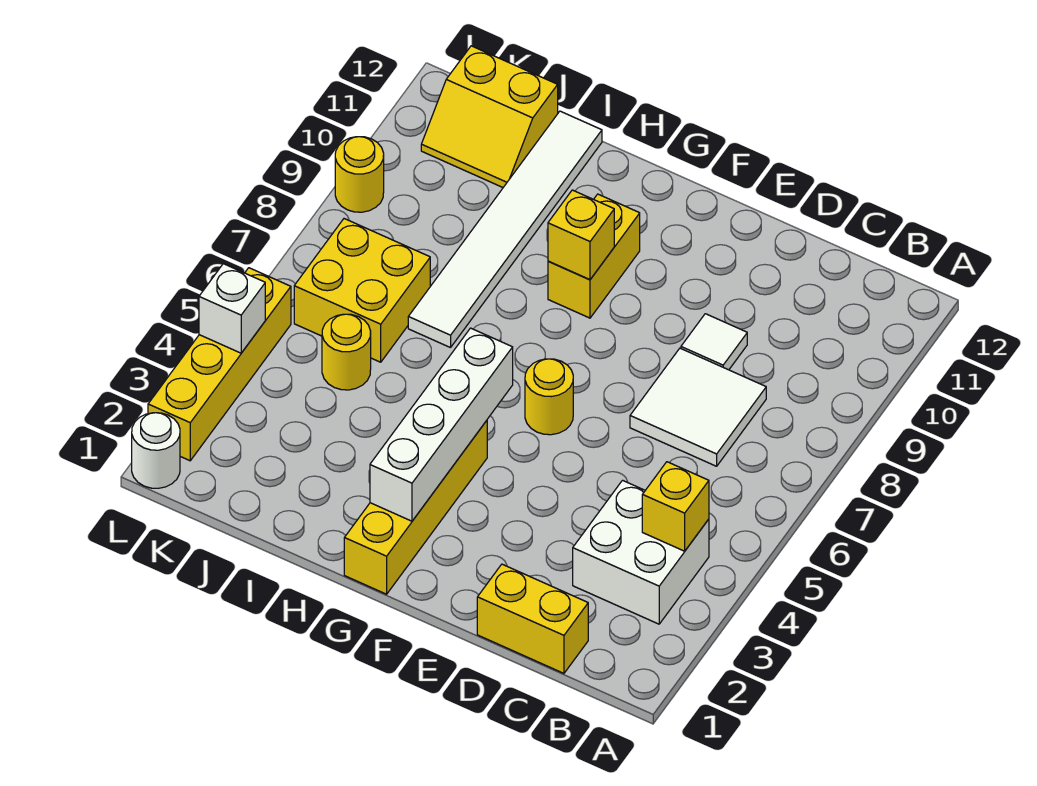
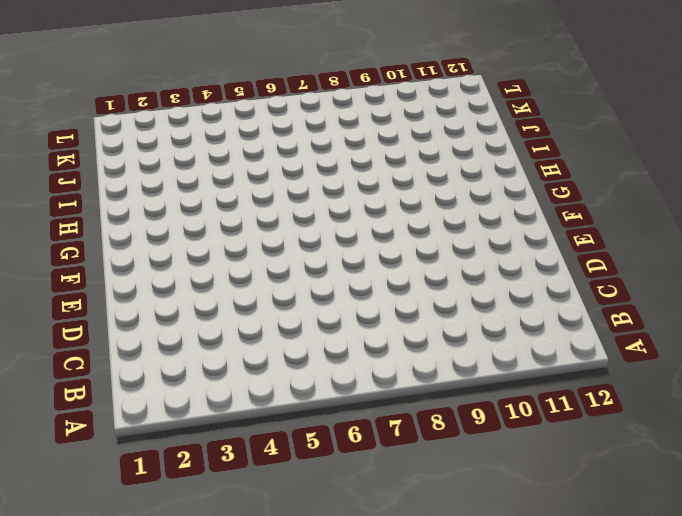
none -> white 2x2 brick [573,480,709,624]
none -> yellow 1x2 brick [477,564,588,673]
none -> white 2x2 tile [630,348,766,466]

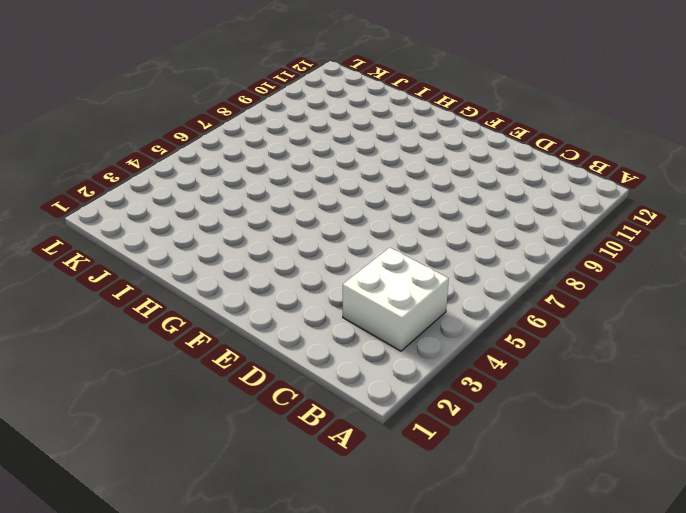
none -> yellow 1x2 brick [477,564,588,673]
none -> white 2x2 tile [630,348,766,466]
none -> white 1x1 tile [681,314,747,370]

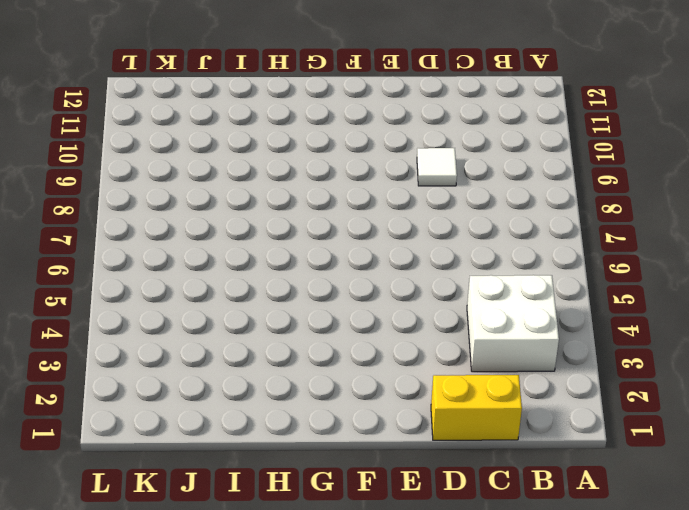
none -> white 2x2 tile [630,348,766,466]
none -> yellow 1x1 round brick [525,359,573,435]
none -> yellow 1x4 brick [344,421,487,594]

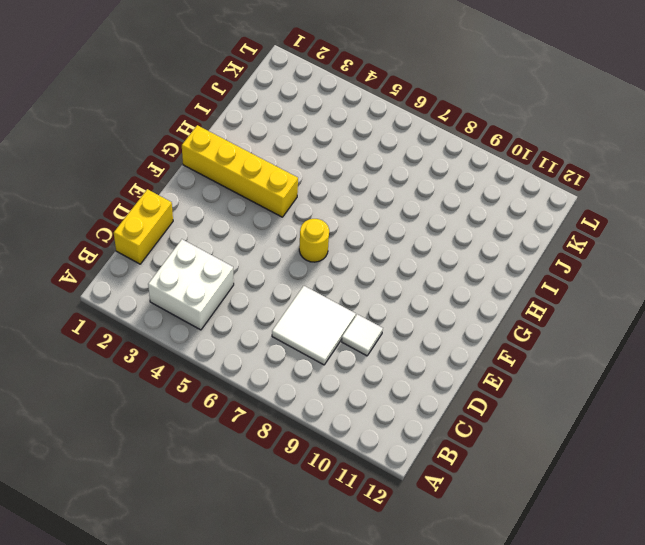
none -> yellow 1x2 brick [548,194,640,318]
none -> white 1x6 tile [408,111,602,348]
none -> yellow 1x1 round brick [322,314,371,390]

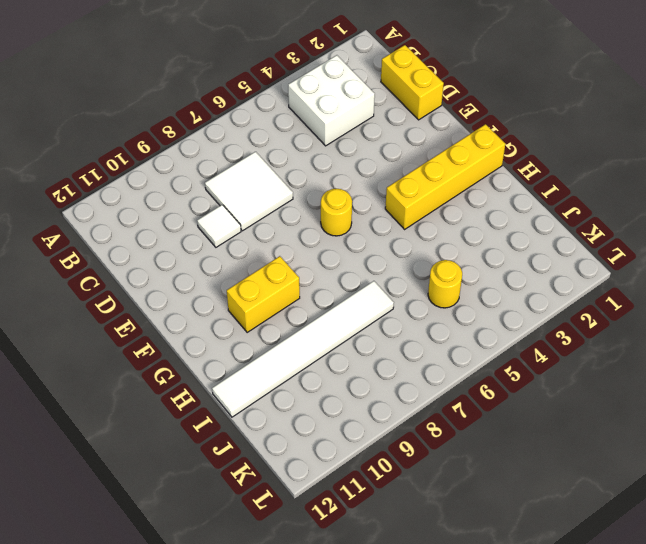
none -> yellow 2x2 brick [294,219,430,362]
none -> yellow 2x2 slope [421,46,558,187]
none -> white 1x1 round brick [132,413,180,488]

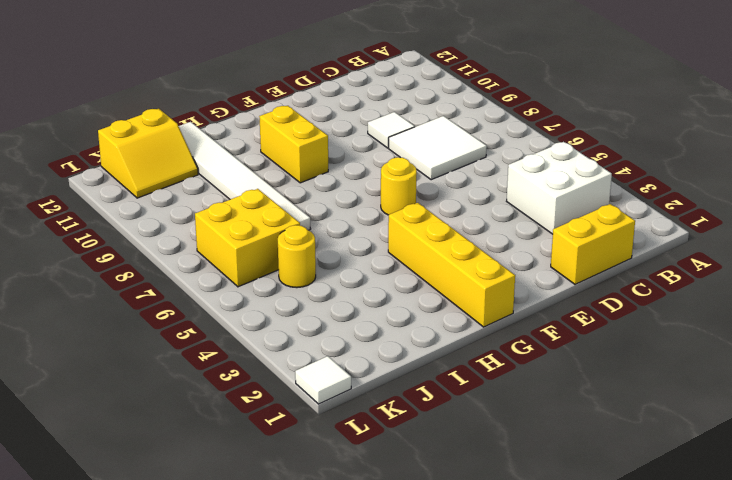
white 1x1 tile [295,356,351,404] -> white 1x1 round brick [132,413,180,488]
none -> yellow 1x4 brick [148,268,291,461]
none -> yellow 1x1 round brick [335,137,384,212]
none -> yellow 1x1 brick [642,462,709,551]

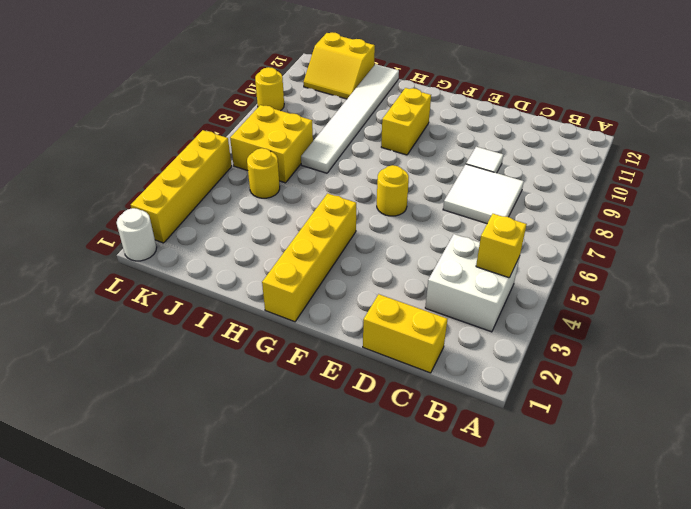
none -> white 1x4 brick [370,328,513,521]
none -> yellow 1x1 brick [548,190,614,280]
none -> white 1x1 brick [199,264,265,353]

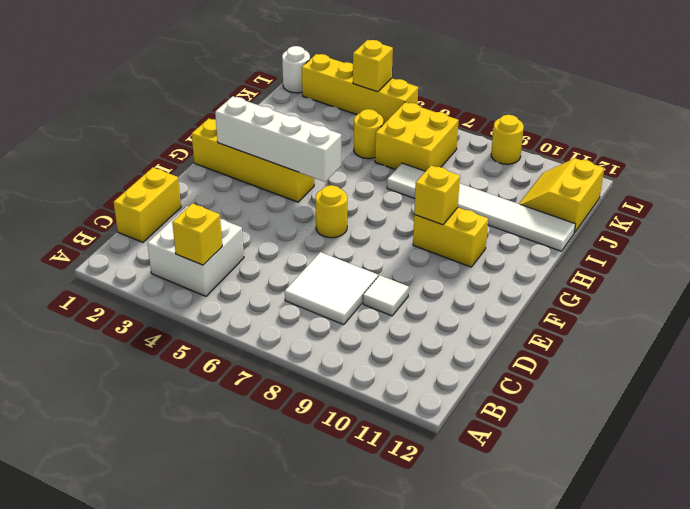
yellow 1x1 brick [353,40,393,92] -> white 1x1 brick [199,264,265,353]

